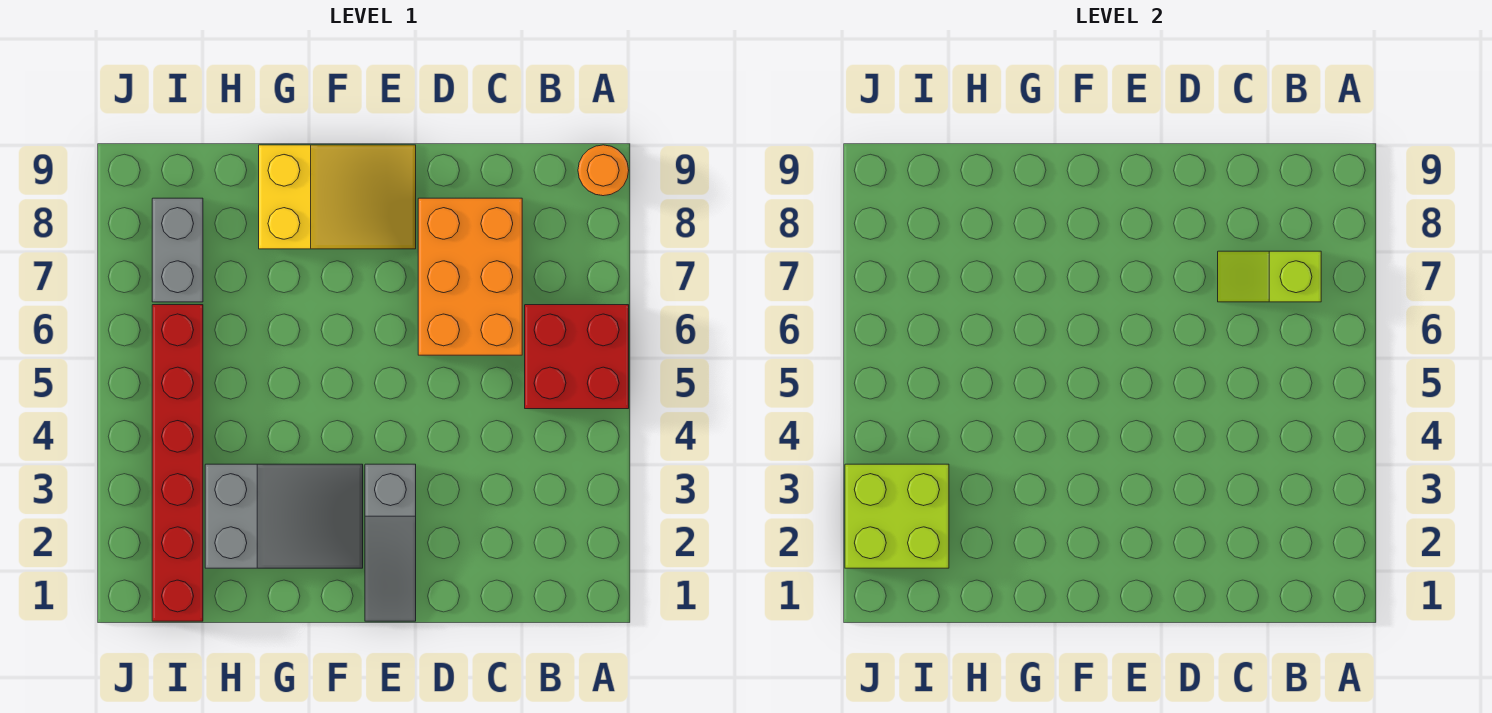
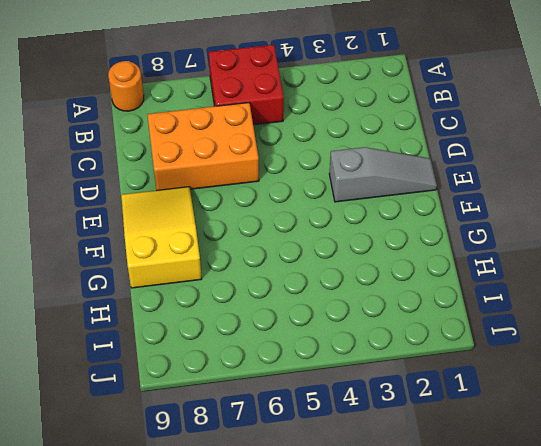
none -> grey 2x3 slope [205,464,363,568]
none -> red 1x6 brick [152,305,203,621]

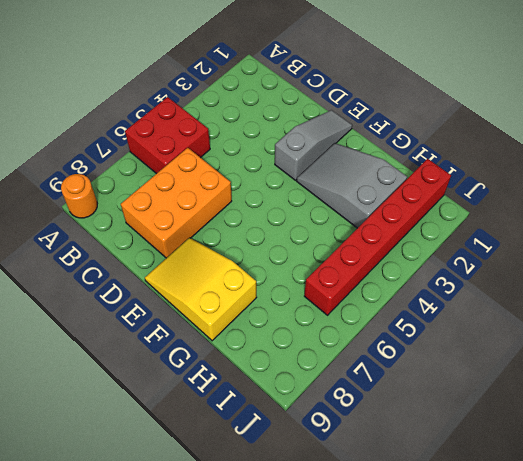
none -> grey 1x2 brick [152,198,203,302]
none -> lime 1x2 slope [1218,251,1321,302]

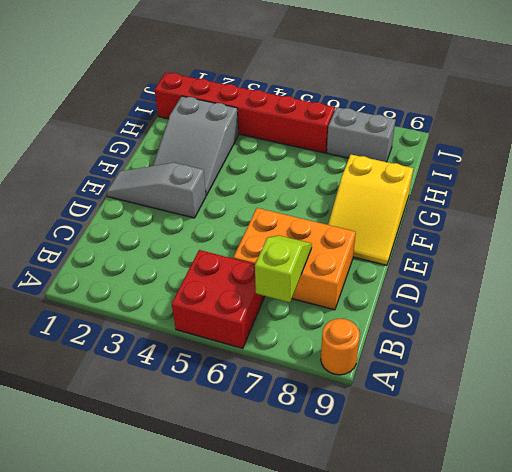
none -> lime 2x2 brick [845,464,949,568]

